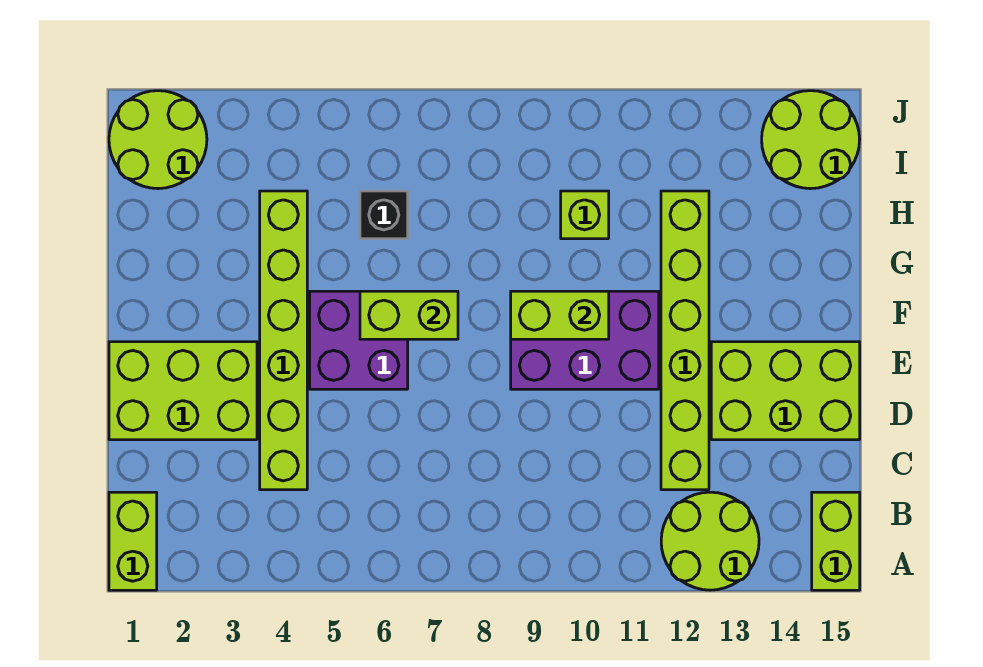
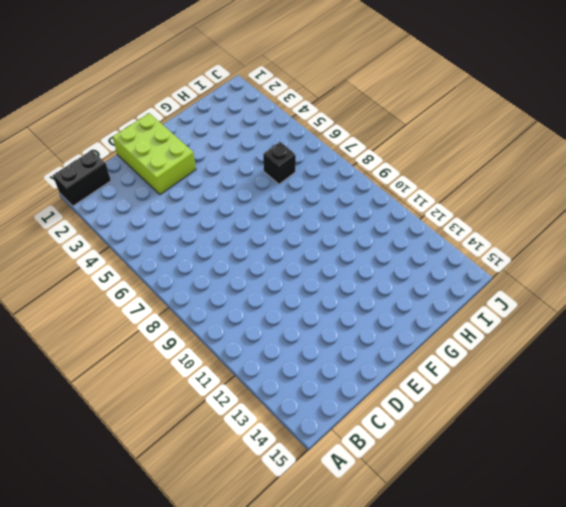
black 1x2 brick [53,150,111,206] -> lime 1x2 brick [109,492,157,590]
none -> lime 2x2 round brick [661,492,759,590]
none -> lime 1x2 brick [812,492,860,590]
none -> lime 1x6 brick [260,191,307,490]

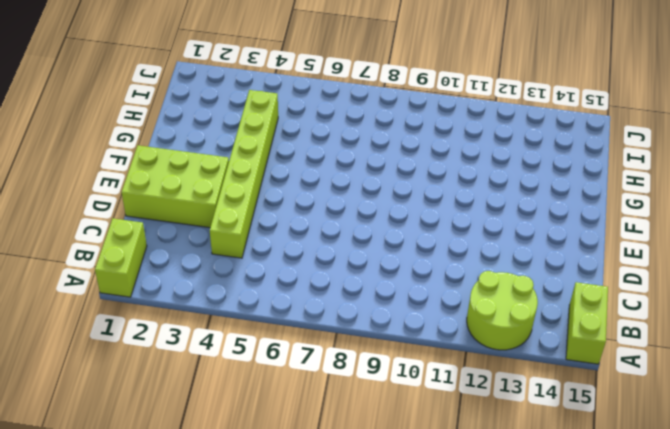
none -> lime 1x6 brick [661,191,709,490]
none -> lime 2x3 brick [711,342,860,440]
none -> purple 2x2 brick [310,291,408,389]

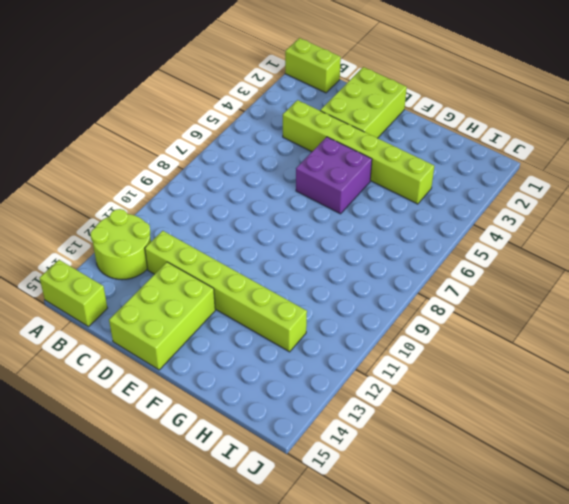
none -> purple 2x3 brick [511,291,659,389]
none -> black 1x1 brick [360,191,408,239]
none -> lime 1x1 brick [561,191,609,239]

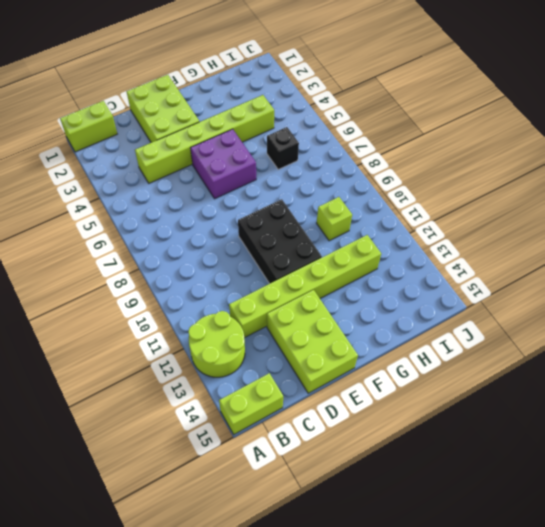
black 2x3 brick [238,199,322,284] -> purple 2x3 brick [511,291,659,389]
none -> lime 2x2 round brick [109,91,207,189]
none -> lime 2x2 round brick [762,91,860,189]
none -> lime 1x2 brick [360,291,458,339]

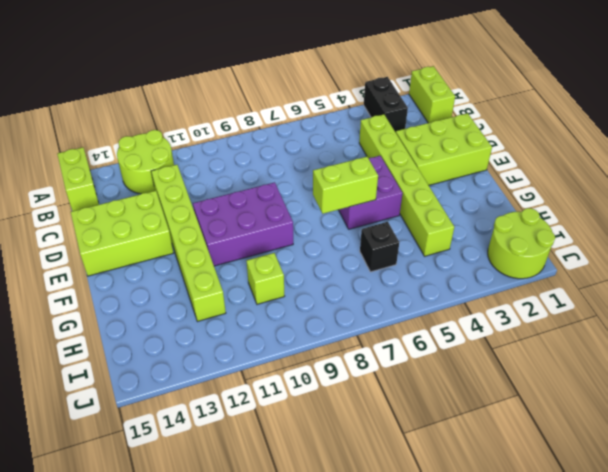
black 1x2 brick [364,77,408,132] -> none
none -> lime 2x2 round brick [762,91,860,189]
none -> lime 1x2 brick [511,291,609,339]

